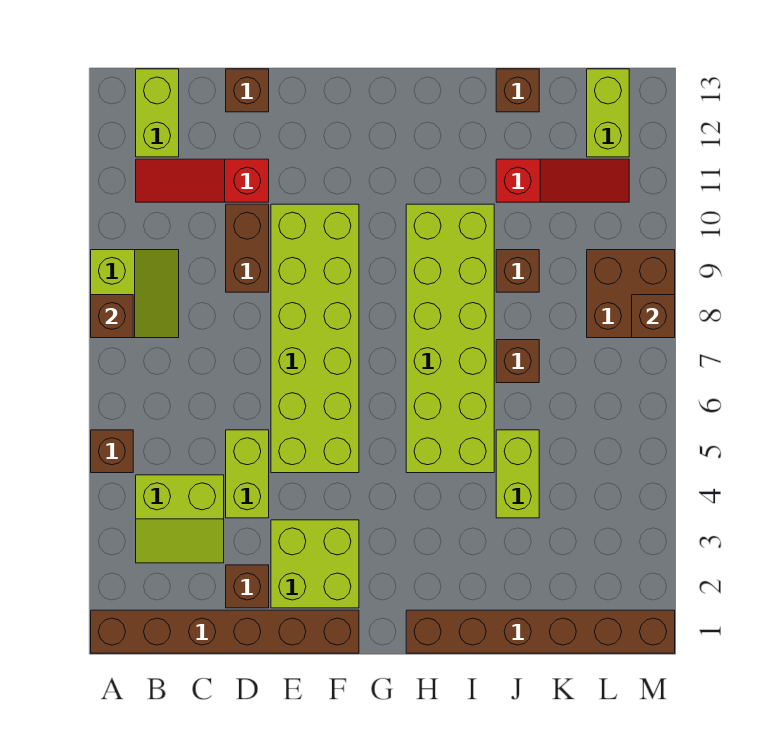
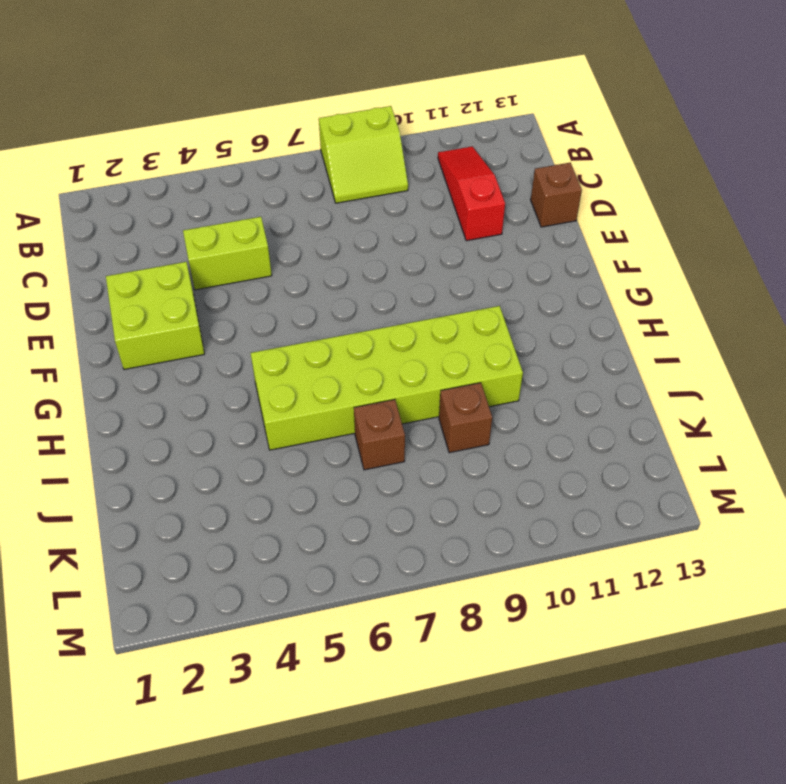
none -> brown 1x6 brick [91,610,359,653]
none -> brown 1x1 brick [91,430,133,473]
none -> lime 2x2 slope [136,475,224,563]

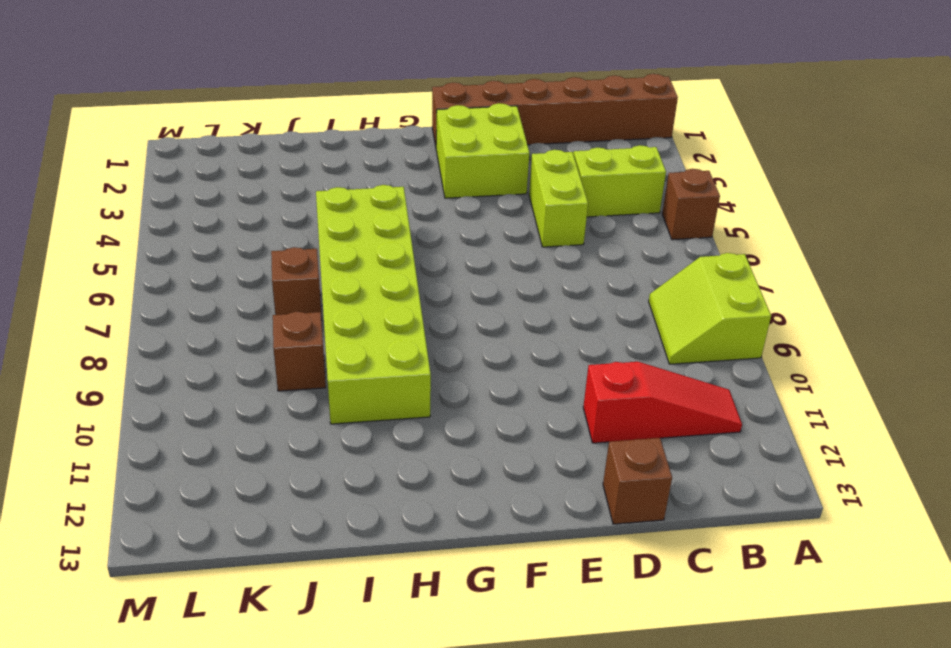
none -> lime 1x2 brick [136,69,179,157]
none -> brown 1x1 brick [226,565,269,608]
none -> brown 1x2 brick [226,204,269,292]

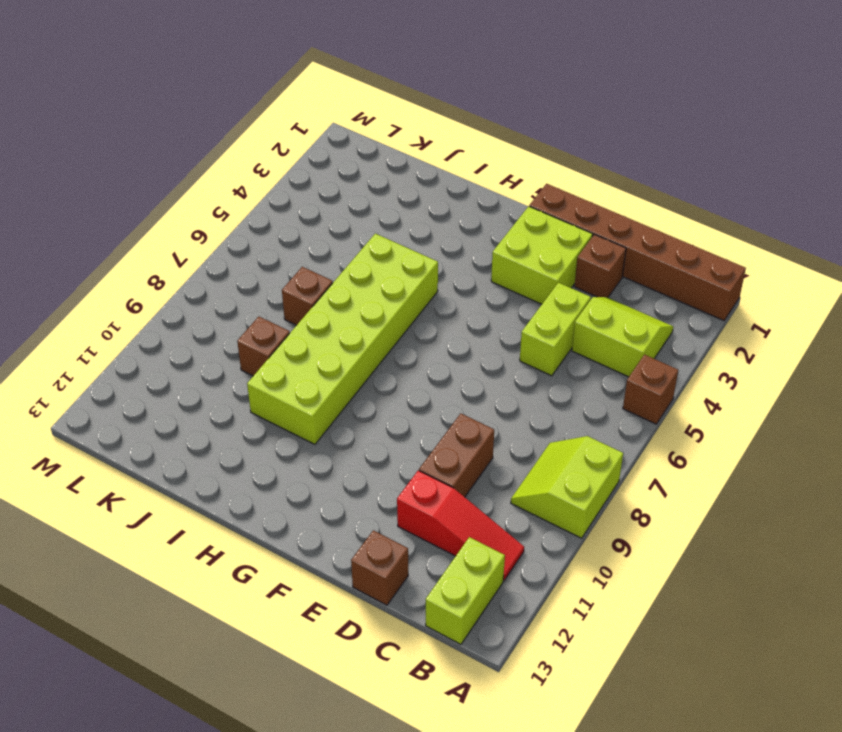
none -> lime 2x6 brick [271,204,359,473]
none -> brown 1x6 brick [406,610,675,653]
none -> lime 1x2 brick [496,430,539,518]

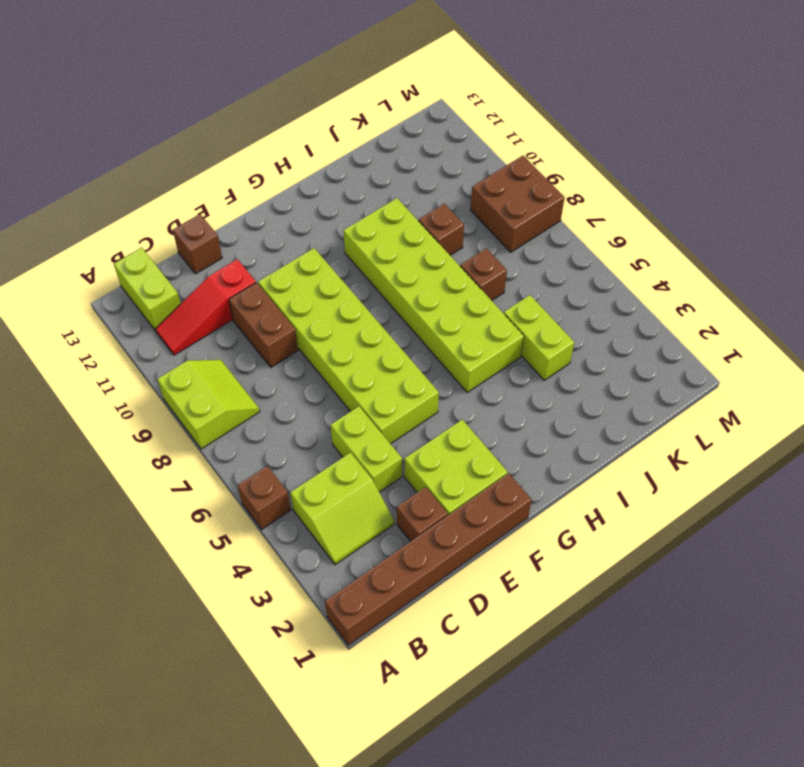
none -> brown 1x6 brick [406,610,675,653]
none -> red 1x3 slope [496,159,629,202]
none -> brown 1x1 brick [496,69,539,112]

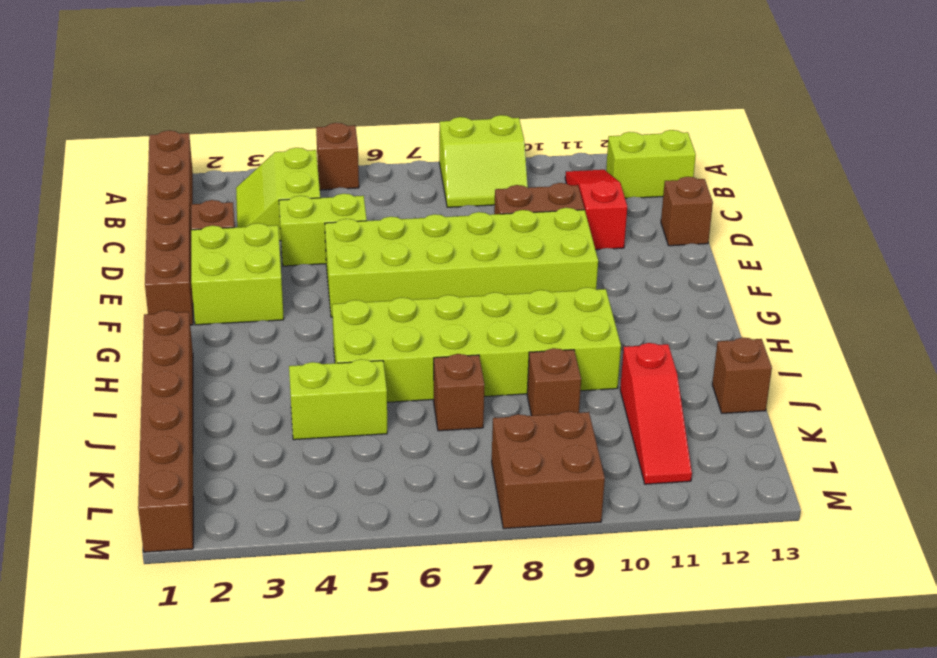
none -> lime 1x2 brick [587,69,629,157]
none -> brown 1x1 brick [91,295,133,338]
none -> brown 1x1 brick [632,295,675,338]

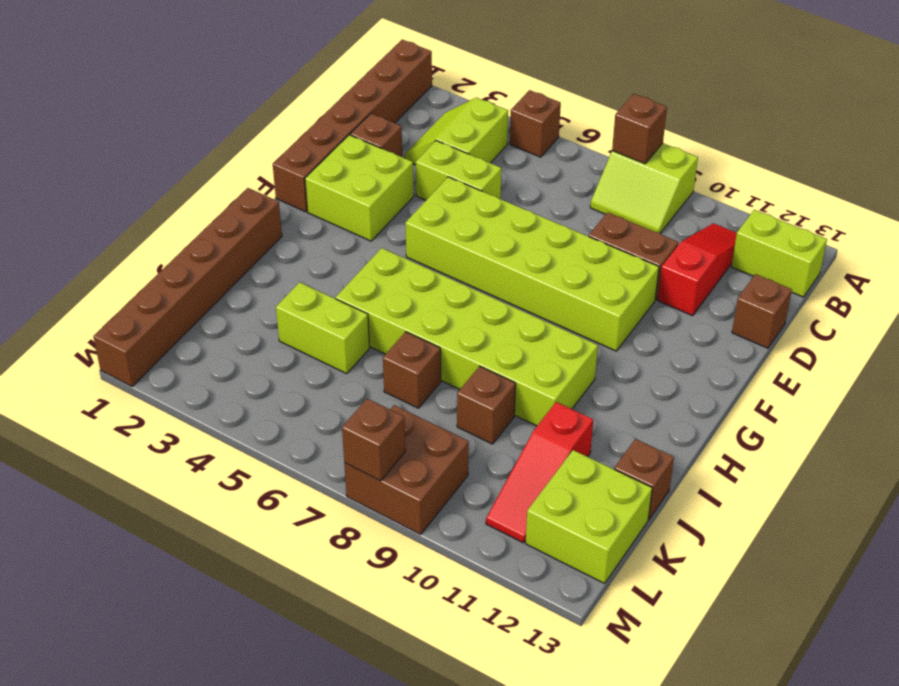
lime 2x2 brick [526,450,652,583] -> lime 1x2 brick [587,69,629,157]

